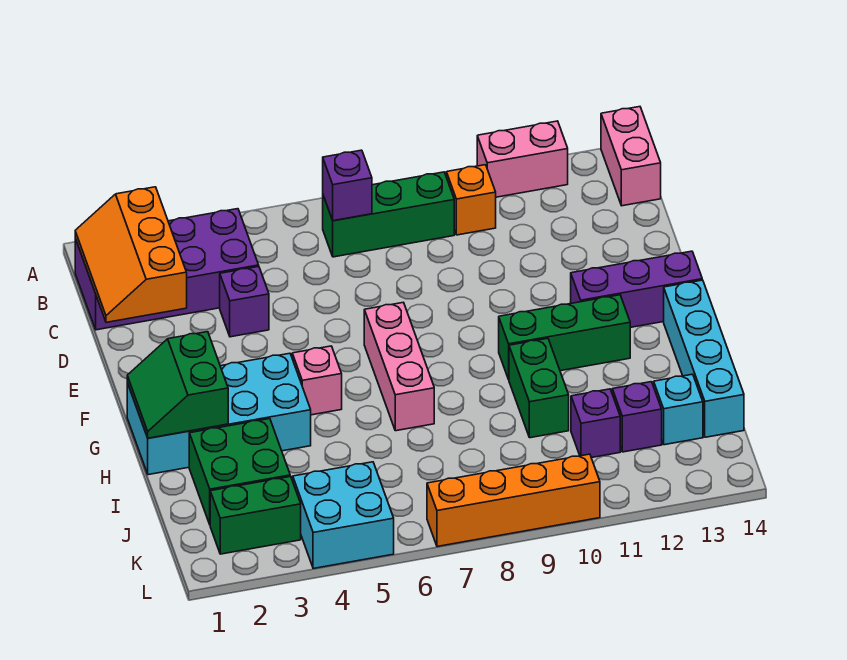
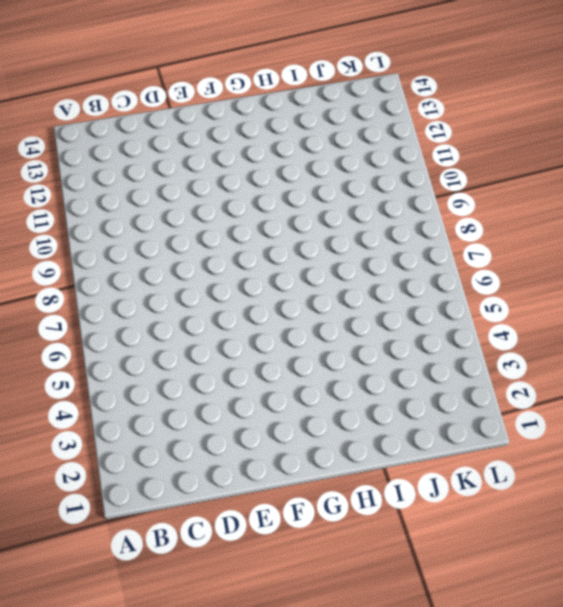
none -> pink 1x2 brick [477,121,568,197]
none -> pink 1x2 brick [601,107,661,206]
none -> purple 2x4 brick [75,209,259,330]

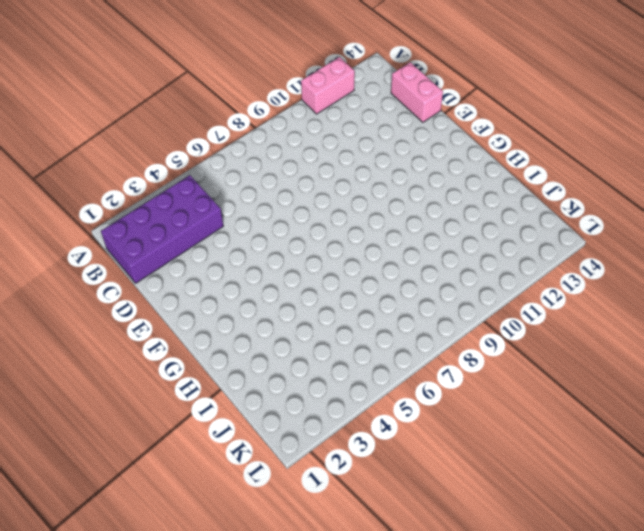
pink 1x2 brick [391,62,443,122] -> pink 1x2 brick moved to [601,107,661,206]
none -> green 1x3 brick [323,172,454,257]
none -> orange 1x1 brick [446,165,496,235]
none -> purple 1x1 brick [220,267,269,337]

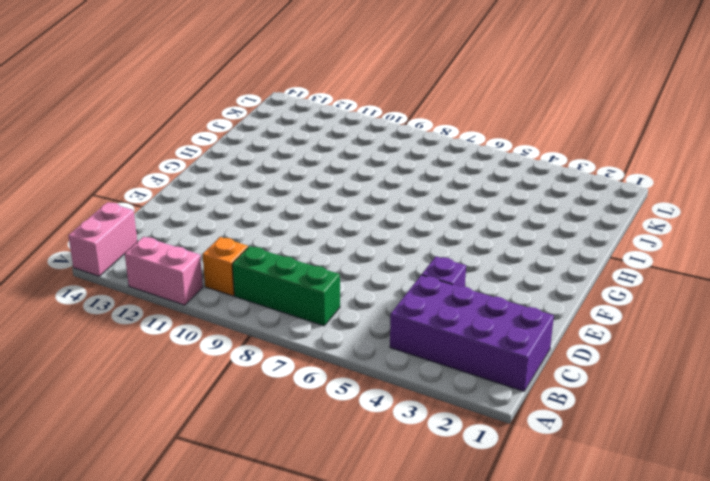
none -> pink 1x3 brick [364,302,434,431]
none -> purple 1x3 brick [571,251,702,327]
none -> cyan 2x4 brick [127,353,311,475]

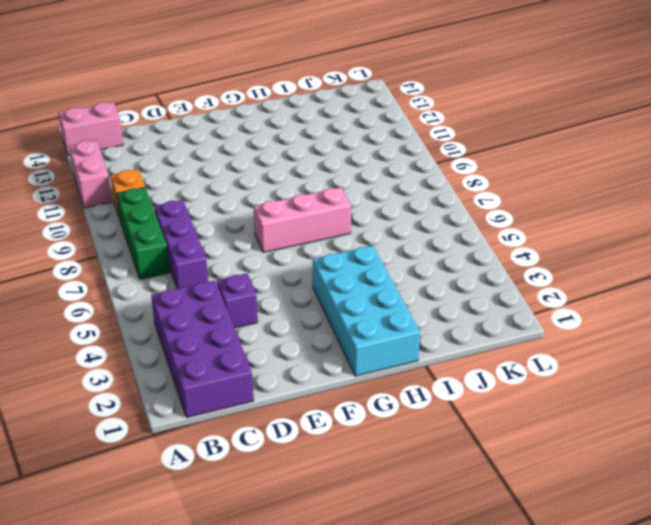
purple 1x3 brick [154,200,208,289] -> purple 1x3 brick moved to [571,251,702,327]
none -> pink 1x1 brick [292,346,342,415]
none -> green 1x3 brick [499,295,630,379]
none -> cyan 1x4 brick [664,280,744,437]

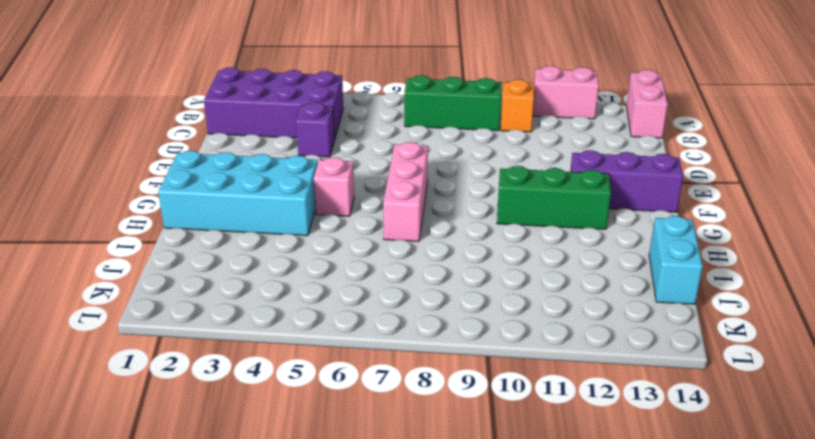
cyan 1x2 brick [649,216,703,304] -> cyan 1x4 brick [664,280,744,437]
none -> green 1x2 brick [509,338,569,438]
none -> green 2x2 brick [189,419,290,524]
none -> purple 1x1 brick [571,389,620,458]

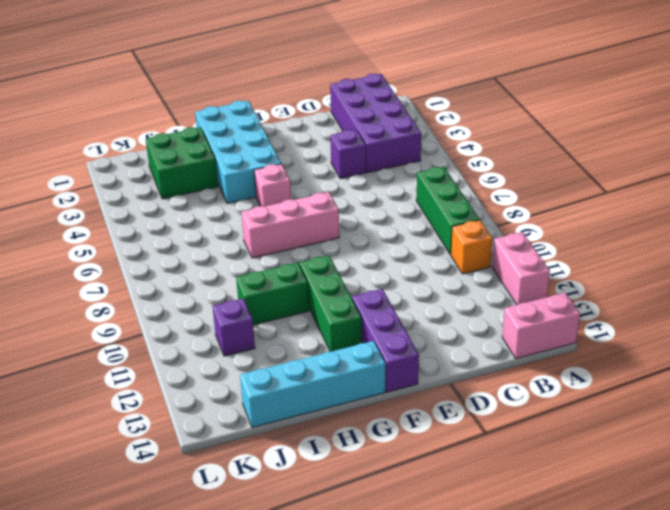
none -> purple 1x1 brick [612,382,662,452]
none -> cyan 1x1 brick [654,374,703,445]
none -> green 1x2 brick [210,476,301,554]

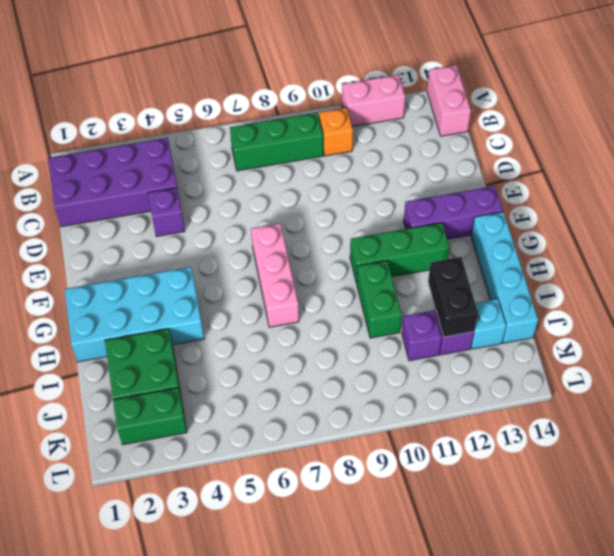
black 1x2 brick [428,257,478,337] -> none
none -> pink 1x1 brick [292,346,342,415]
none -> cyan 2x2 brick [293,462,394,569]
none -> orange 1x4 brick [427,454,600,547]

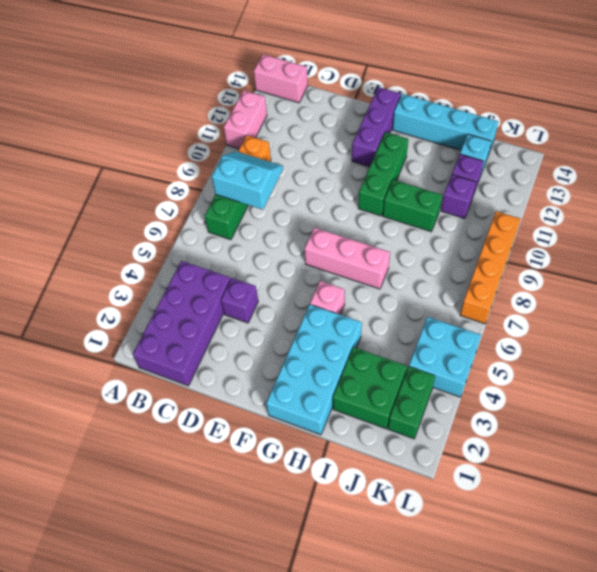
cyan 2x2 slope [212,151,283,210] -> none
none -> orange 2x3 slope [75,187,187,322]
none -> purple 1x1 brick [323,150,372,221]
none -> green 2x2 slope [127,332,228,438]

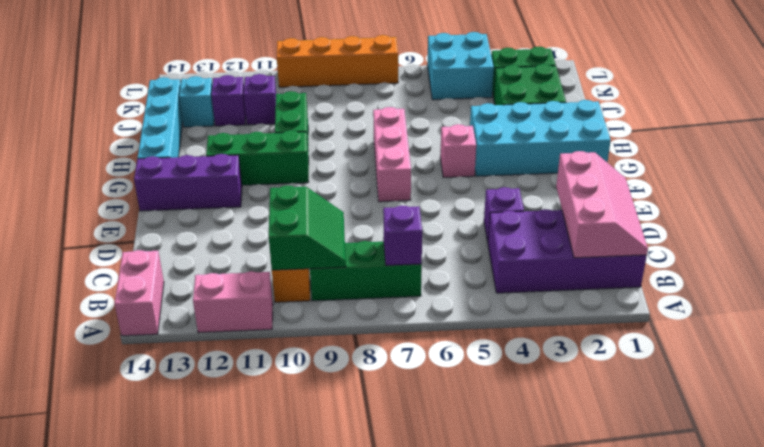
pink 2x3 slope [556,151,648,258] -> orange 2x3 slope [75,187,187,322]
green 2x2 slope [269,185,346,270] -> green 2x2 slope moved to [127,332,228,438]

